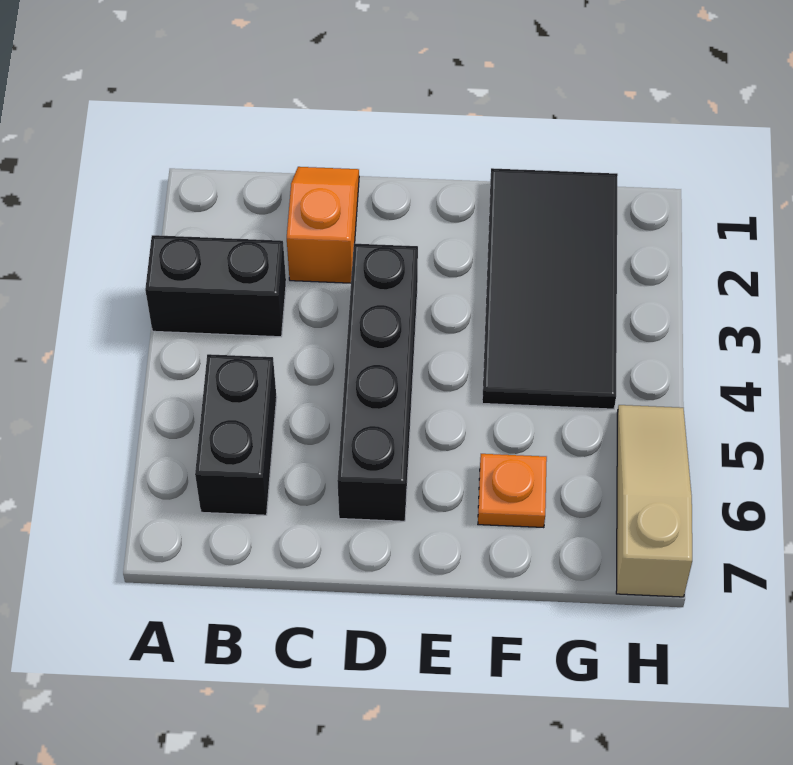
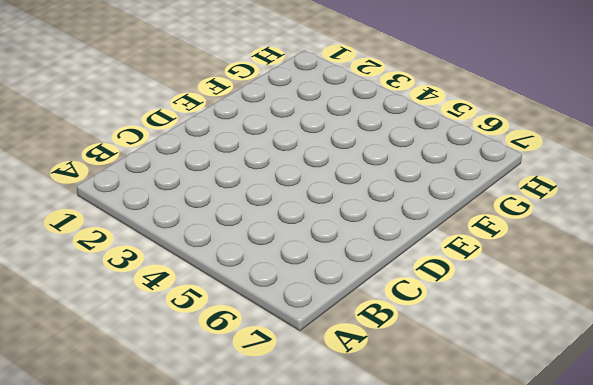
none -> black 1x2 brick [145,235,286,337]
none -> black 1x2 brick [195,354,277,515]

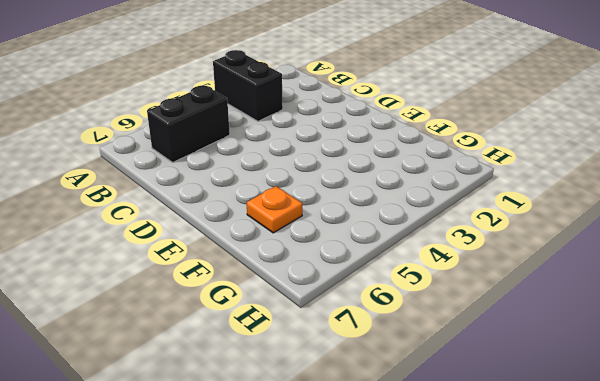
none -> orange 1x2 slope [287,167,359,283]
none -> black 1x4 brick [337,244,418,521]

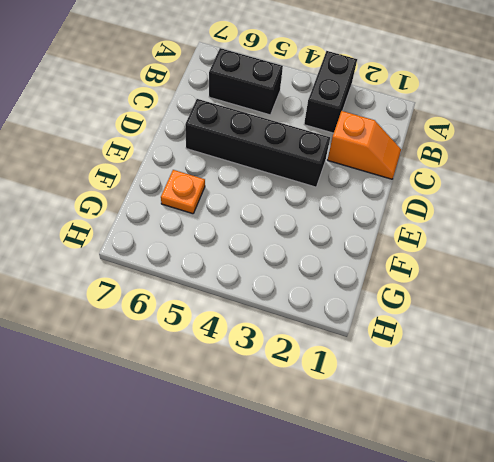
none -> black 2x4 tile [482,168,618,409]
none -> tan 1x3 slope [616,405,692,597]

